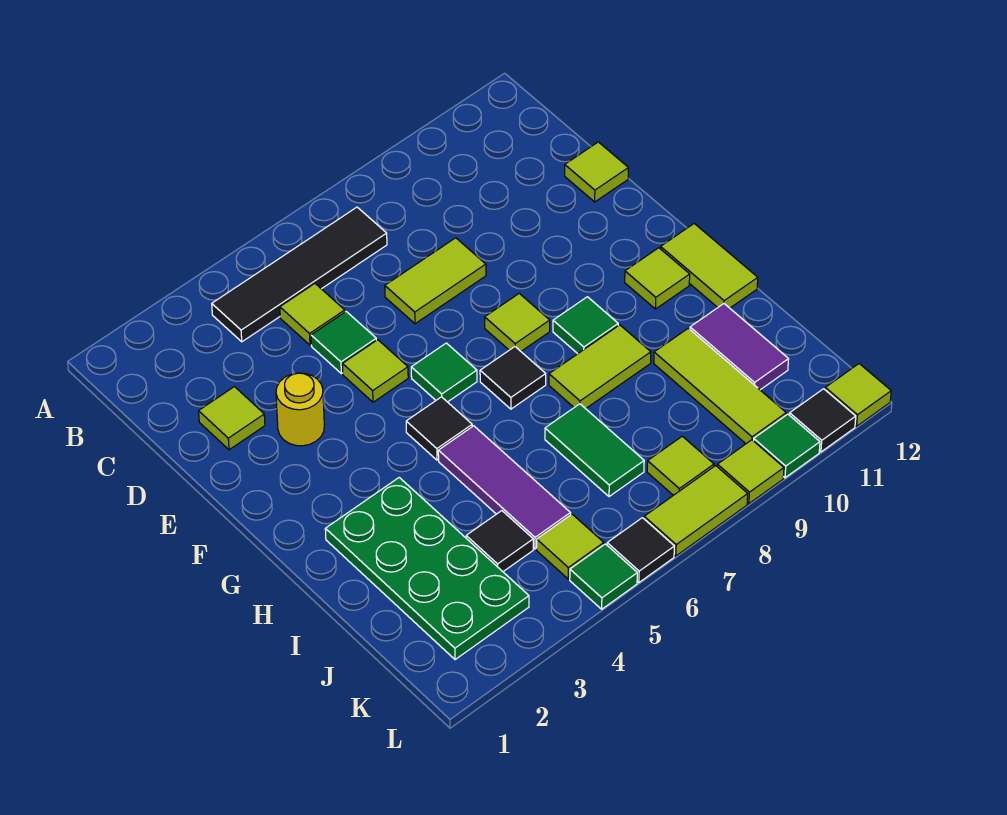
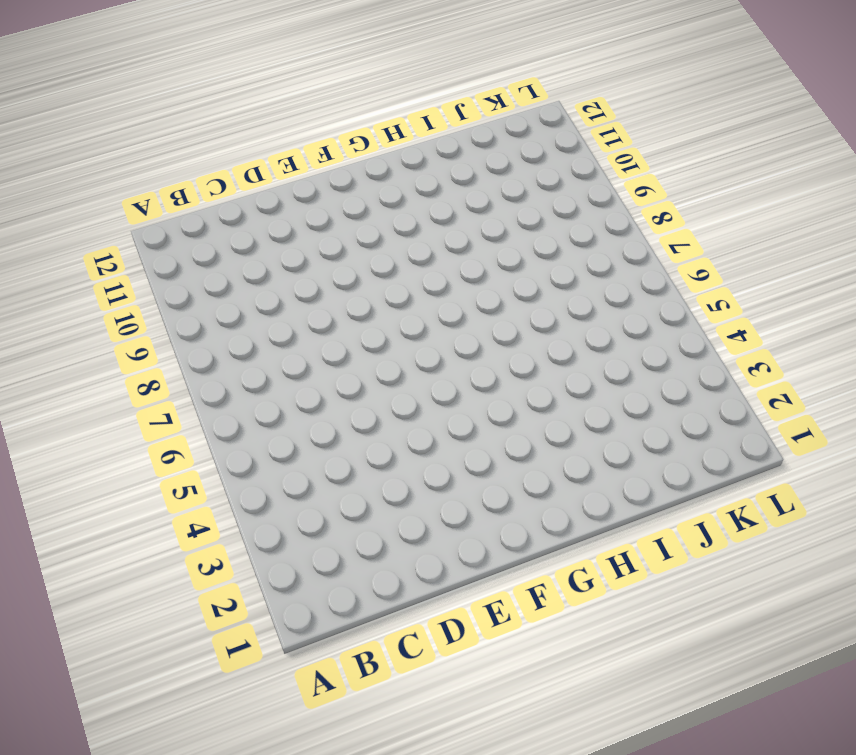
none -> black 1x4 tile [212,207,387,342]
none -> lime 1x1 tile [280,284,345,345]
none -> lime 1x1 tile [199,387,265,450]
none -> green 1x1 tile [311,312,376,374]

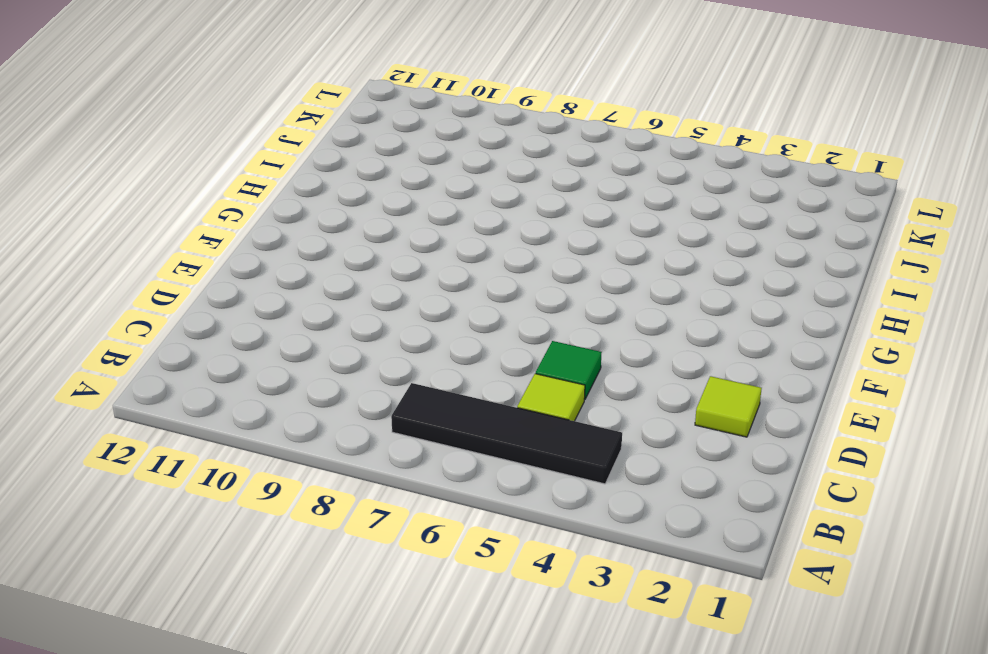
none -> lime 1x2 tile [385,238,486,324]
none -> lime 1x1 tile [565,142,628,202]
none -> yellow 1x1 round brick [276,373,324,446]
none -> lime 1x1 tile [343,340,408,402]

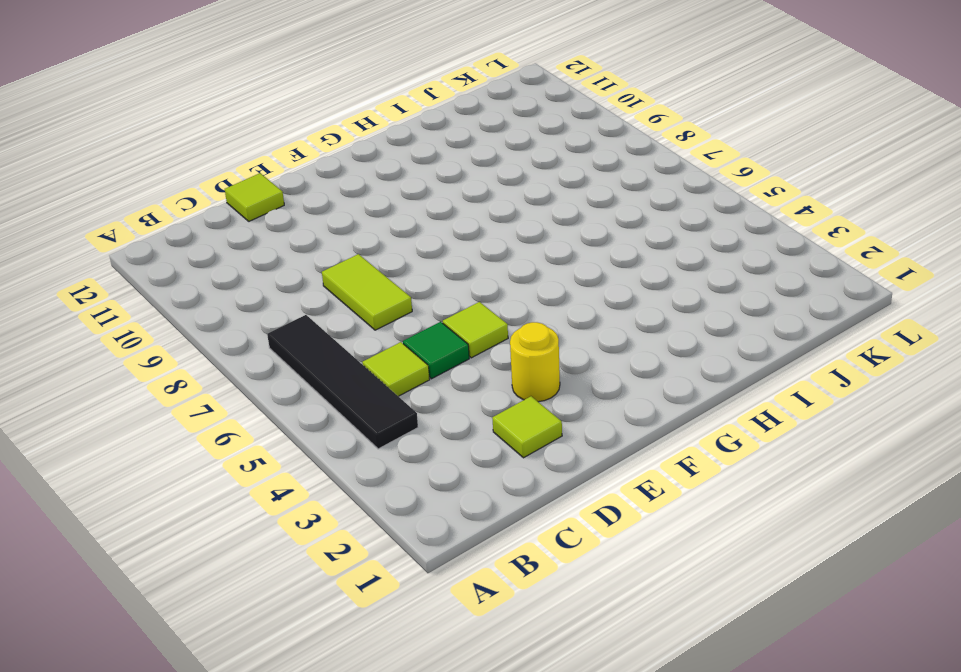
none -> green 1x1 tile [411,343,477,402]
none -> lime 1x1 tile [485,294,550,351]
none -> black 1x1 tile [406,397,472,460]
none -> black 1x1 tile [480,347,546,409]

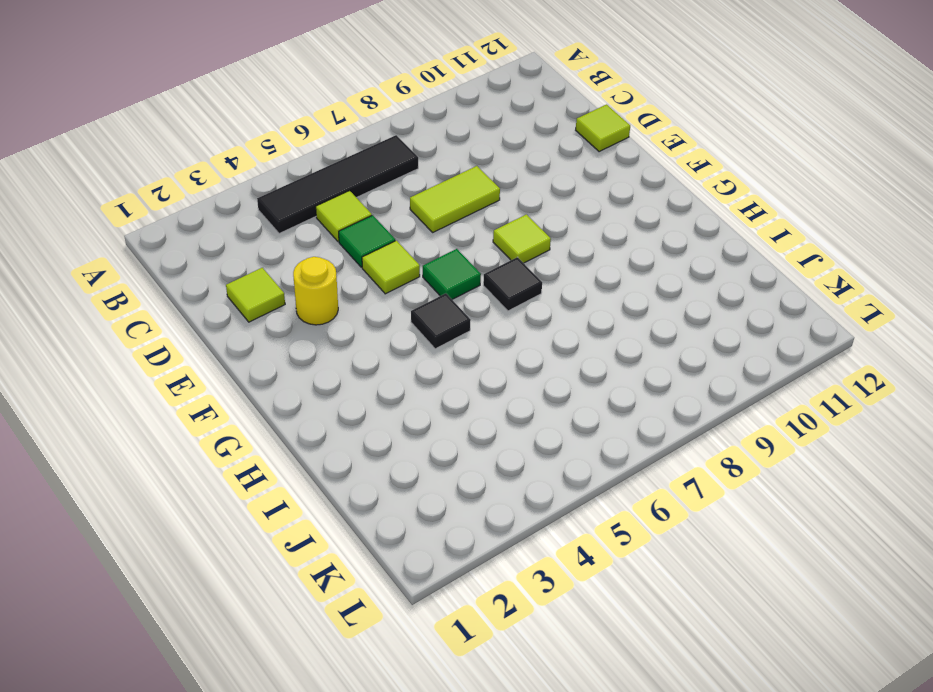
none -> green 1x1 tile [553,297,618,354]
none -> lime 1x1 tile [625,248,690,309]
none -> lime 1x2 tile [660,224,758,308]
none -> green 2x4 plate [325,478,529,660]

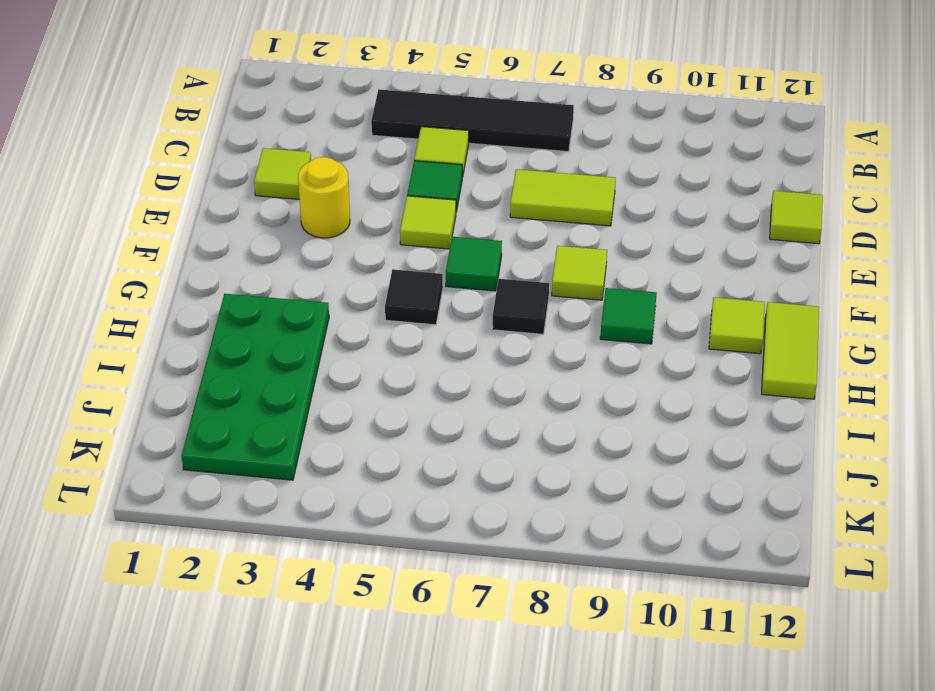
none -> purple 1x3 tile [438,426,571,549]
none -> lime 1x2 tile [549,325,651,409]
none -> green 1x2 tile [545,404,644,497]
none -> lime 1x3 tile [654,328,786,444]

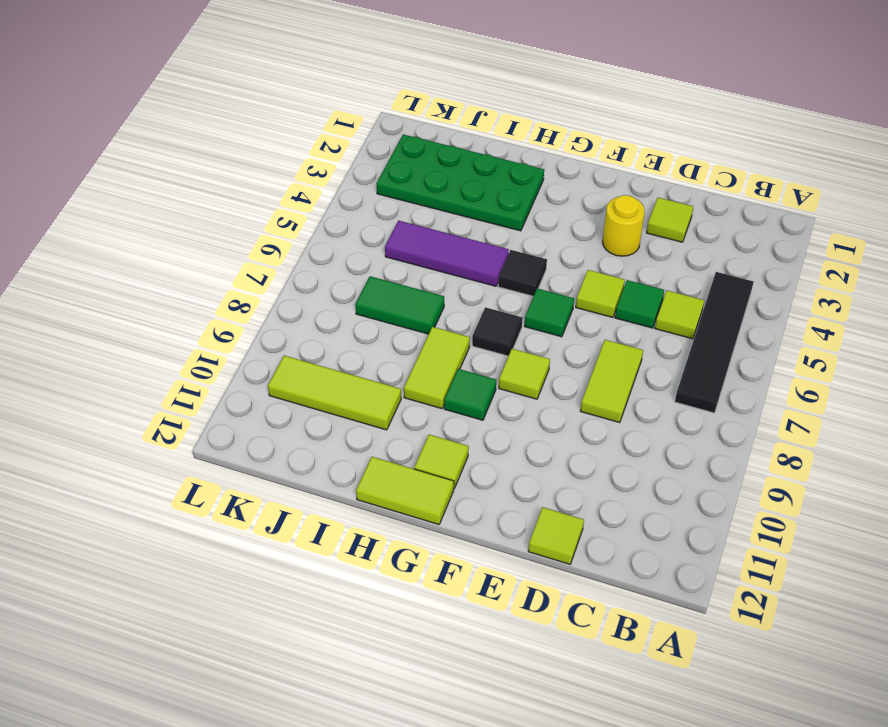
none -> purple 1x2 tile [690,304,789,390]
none -> black 1x1 tile [466,511,533,571]
none -> lime 1x1 tile [537,514,604,579]
none -> lime 1x1 tile [647,436,714,495]

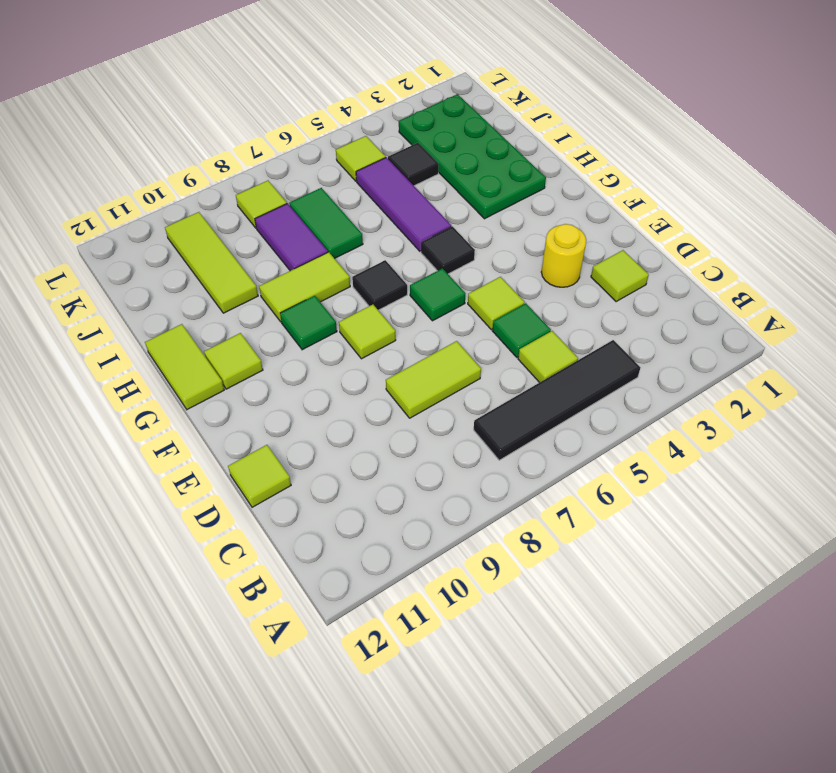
purple 1x2 tile [255,204,328,271] -> purple 1x2 tile moved to [690,304,789,390]
none -> green 1x1 tile [570,544,637,609]
none -> black 1x1 tile [607,518,674,583]
none -> lime 1x2 tile [644,466,748,556]
none -> lime 1x1 tile [717,440,784,504]

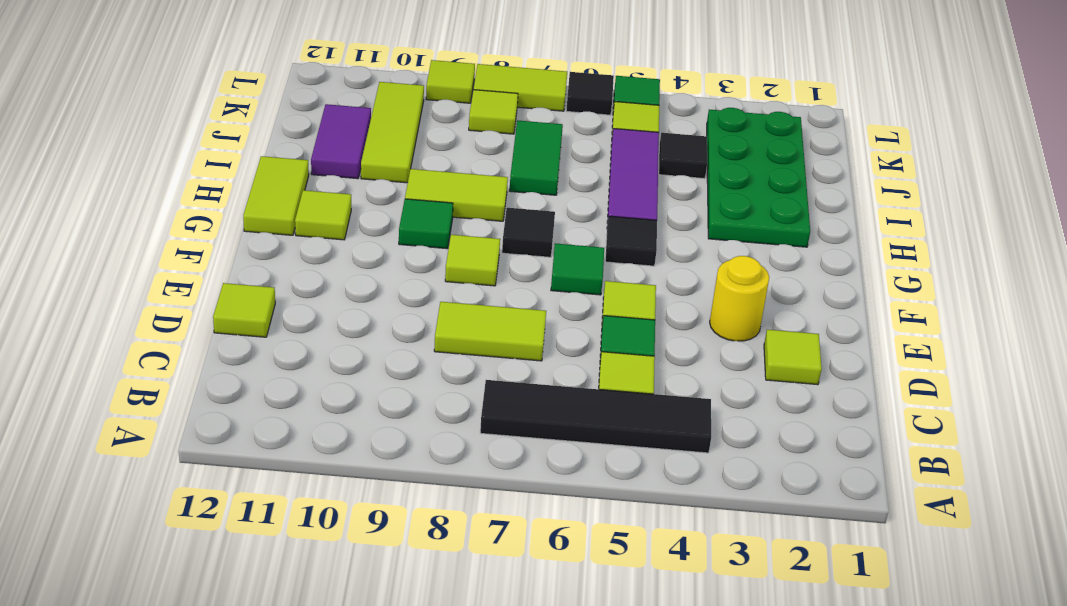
none -> green 1x1 tile [754,414,820,478]
none -> black 1x1 tile [790,389,856,452]
none -> lime 1x1 tile [825,364,891,426]

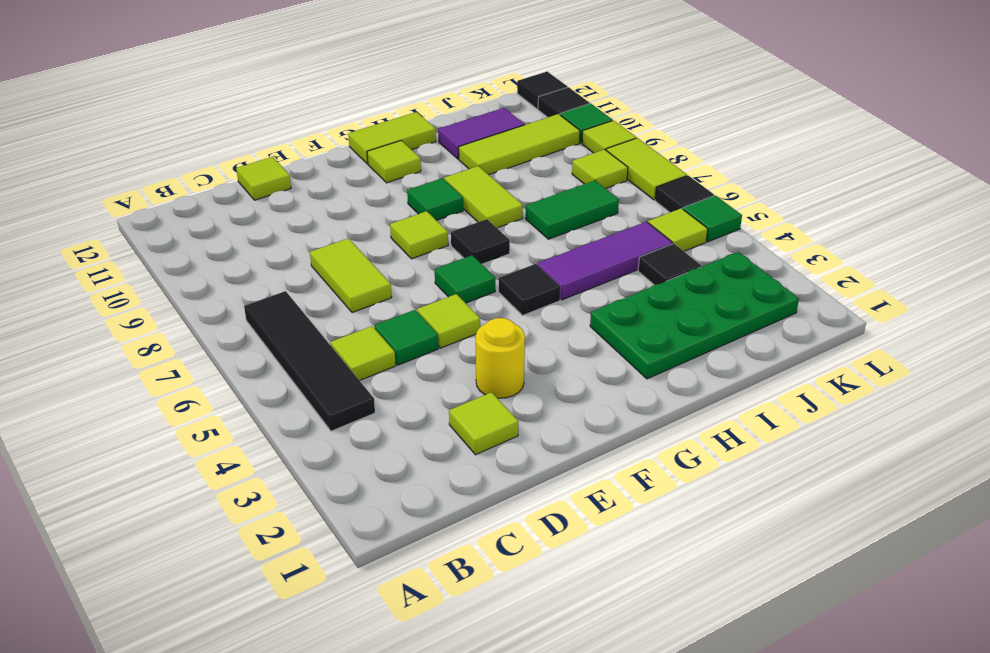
black 1x1 tile [517,72,568,109] -> lime 1x1 tile [825,364,891,426]

